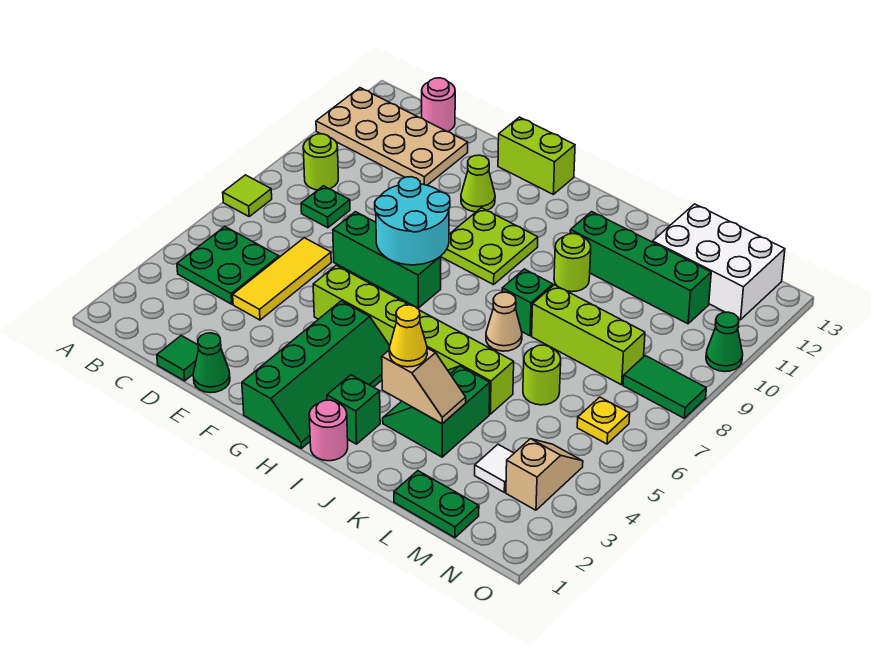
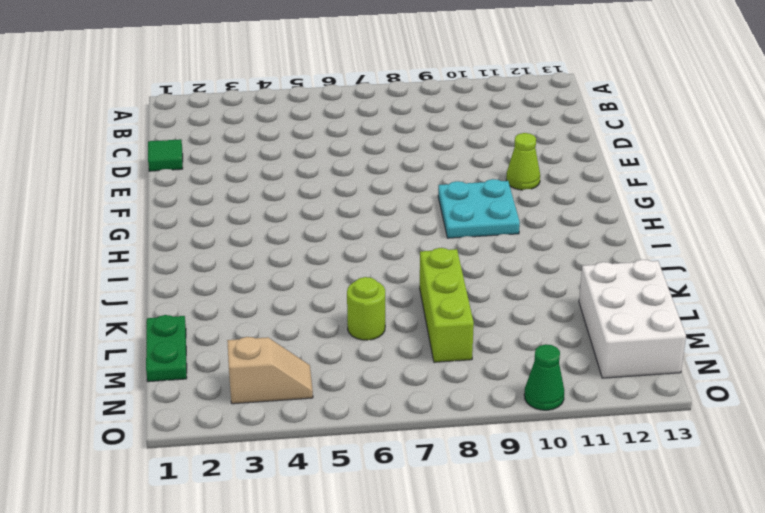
cyan 2x2 plate [438,179,520,238] -> lime 2x2 plate [440,208,538,285]
none -> lime 1x1 tile [223,175,272,216]
none -> tan 2x4 plate [316,88,468,185]
none -> green 2x2 plate [177,227,279,304]
none -> lime 1x1 round brick [303,134,338,190]

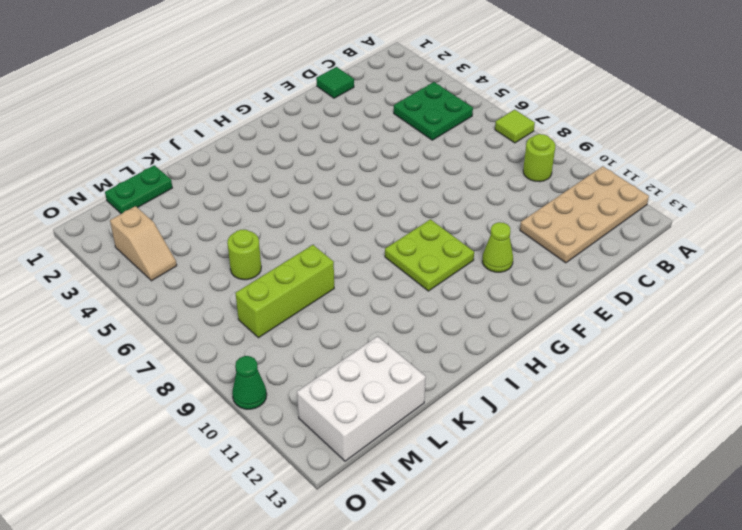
none -> green 1x1 plate [301,186,350,228]
none -> pink 1x1 round brick [422,78,455,132]
none -> yellow 1x3 tile [233,238,331,320]
none -> green 1x1 cone [193,333,230,393]

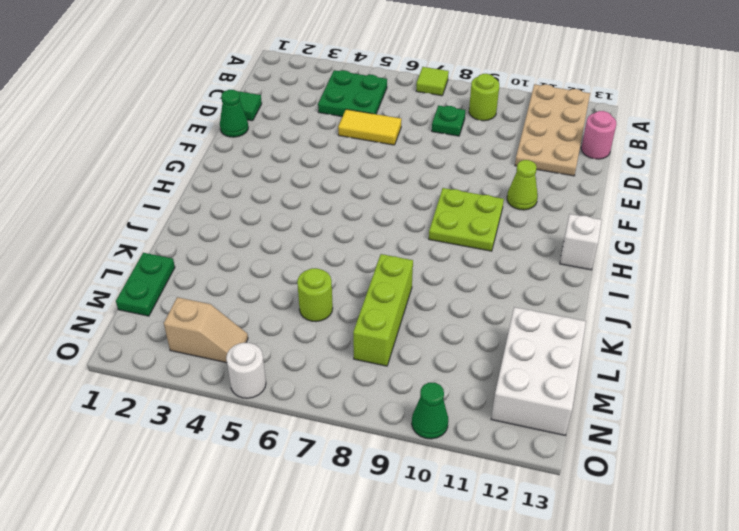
yellow 1x2 tile [338,109,402,145] -> yellow 1x3 tile [233,238,331,320]
white 1x1 brick [560,214,602,270] -> none
white 1x1 round brick [226,343,266,398] -> none
none -> green 1x3 brick [333,212,441,308]
none -> lime 1x6 brick [313,265,514,414]
none -> lime 1x2 brick [498,117,575,194]
none -> green 2x4 slope [242,301,390,448]

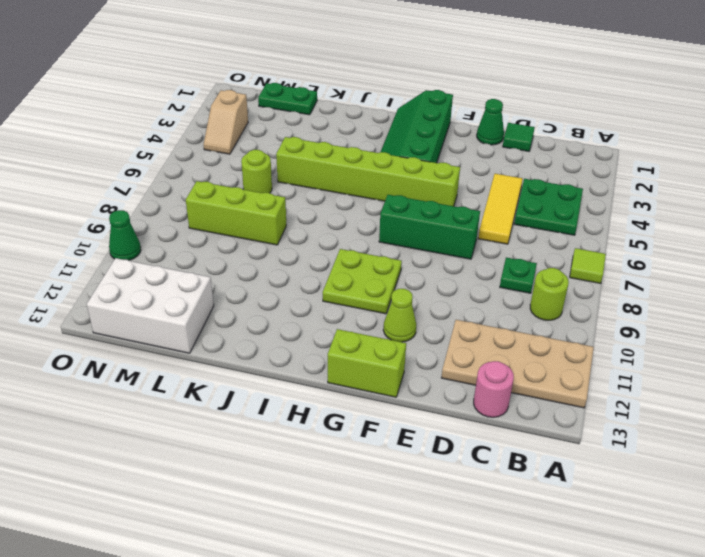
none -> pink 1x1 round brick [309,400,348,461]
none -> green 1x1 brick [327,375,380,444]
none -> green 2x2 slope [383,366,490,457]
none -> tan 1x1 cone [486,292,522,351]

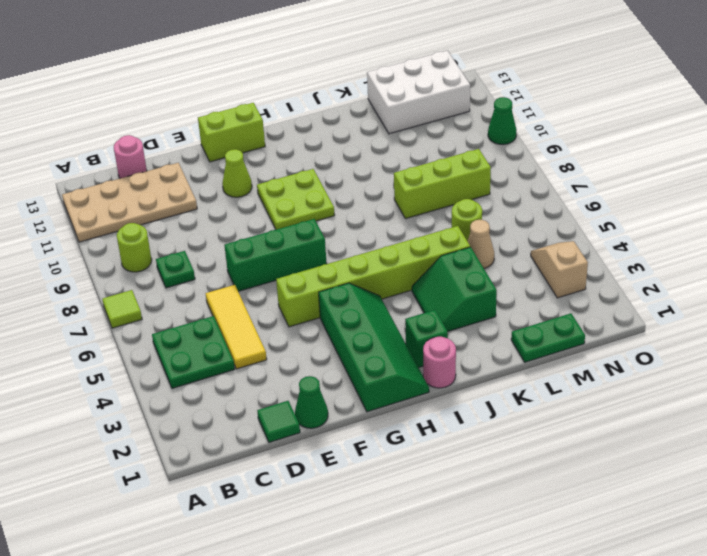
tan 1x1 cone [468,220,494,268] -> tan 1x1 cone moved to [486,292,522,351]
none -> green 1x1 brick [502,269,553,336]
none -> lime 1x1 round brick [554,234,591,292]
none -> green 1x4 brick [570,212,711,324]
none -> white 1x1 tile [475,444,514,492]

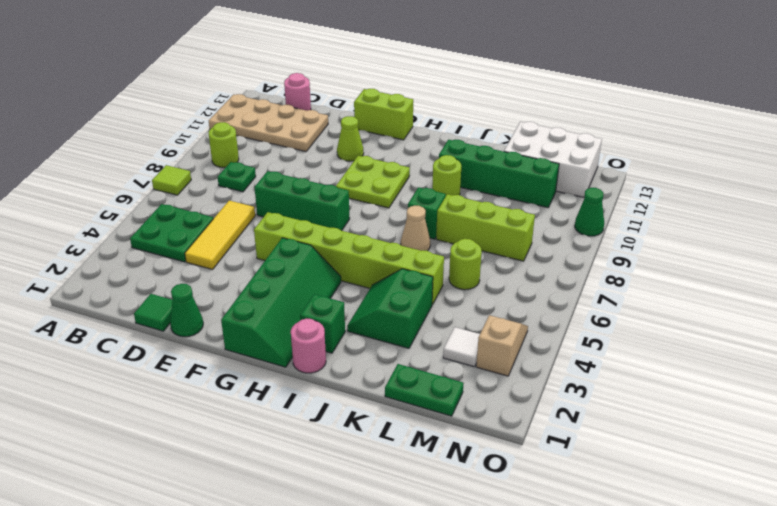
none -> yellow 1x1 plate [577,397,630,444]
none -> green 1x2 tile [623,356,706,418]
none -> cyan 2x2 round brick [375,177,450,265]
none -> tan 1x2 slope [382,348,466,424]

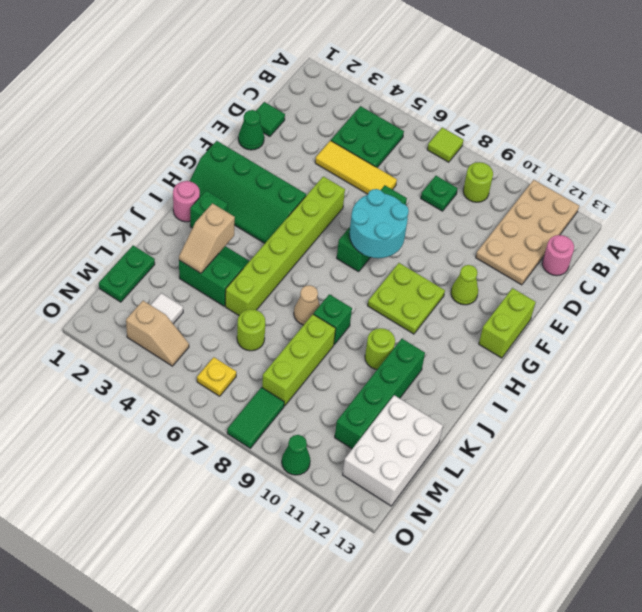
none -> yellow 1x1 cone [389,305,427,367]

